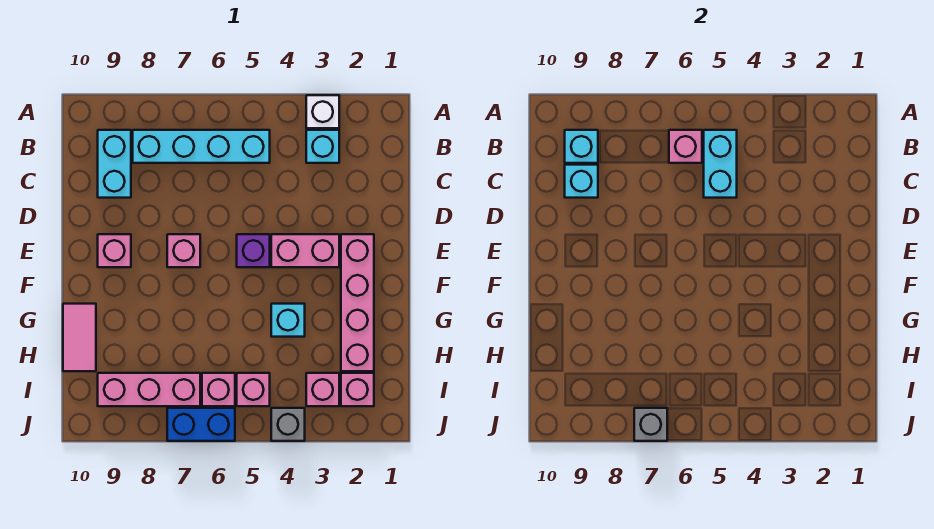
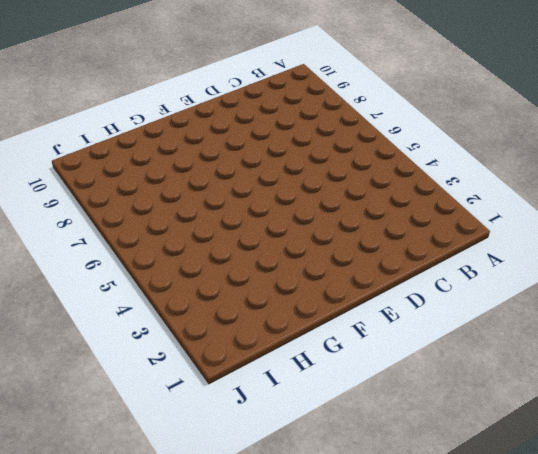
none -> white 1x1 brick [306,95,339,128]
none -> cyan 1x1 brick [306,130,339,163]
none -> cyan 1x4 brick [133,130,270,163]

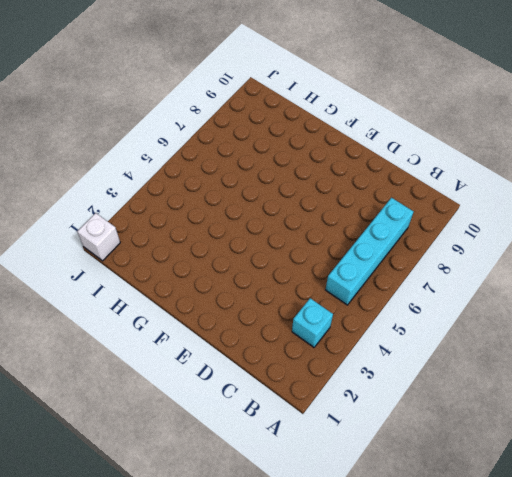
white 1x1 brick [77,213,120,261] -> white 1x1 brick moved to [306,95,339,128]
none -> cyan 1x2 brick [98,130,131,198]
none -> pink 1x4 brick [341,234,374,371]
none -> pink 1x2 brick [271,234,339,267]

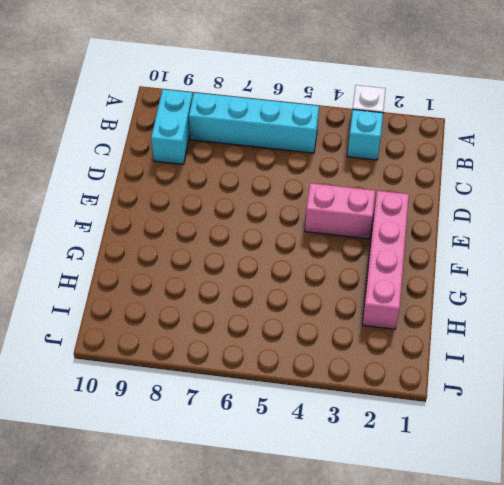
none -> purple 1x1 brick [237,234,270,267]
none -> pink 1x1 brick [167,234,200,267]
none -> pink 1x1 brick [98,234,131,267]

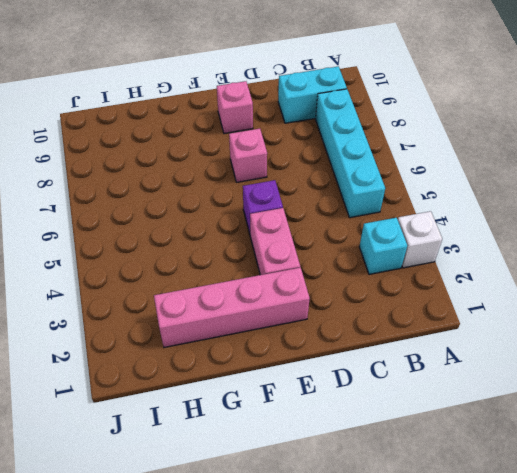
none -> cyan 1x1 brick [271,304,305,337]
none -> pink 1x2 tile [63,304,96,371]
none -> pink 1x1 brick [341,373,374,406]

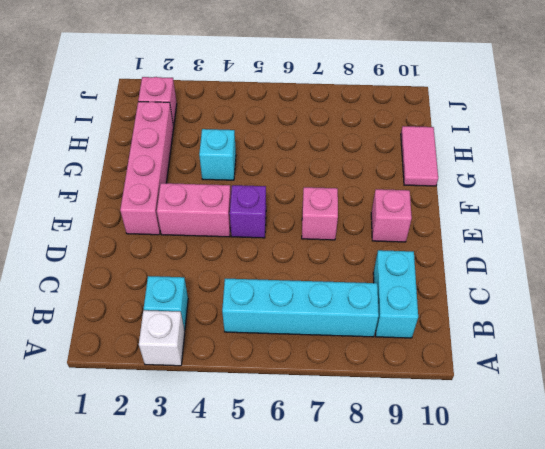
none -> pink 1x1 brick [306,373,339,406]
none -> pink 1x1 brick [237,373,270,406]
none -> pink 1x1 brick [202,373,235,406]

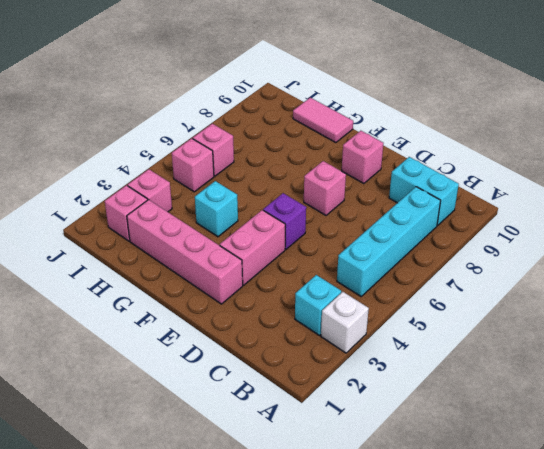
none -> pink 1x3 brick [98,373,200,406]
none -> grey 1x1 brick [271,408,305,441]
none -> blue 1x2 brick [167,408,235,441]

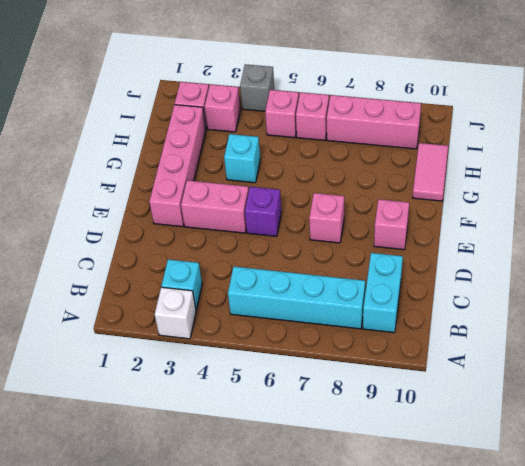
none -> blue 1x2 brick [167,408,235,441]
none -> cyan 1x2 brick [704,130,737,198]
none -> pink 1x1 brick [669,130,702,163]

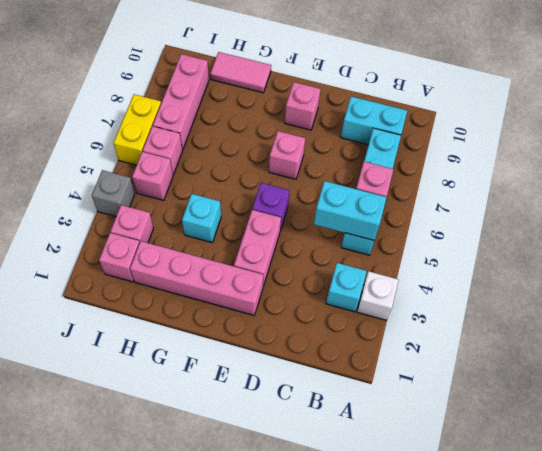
yellow 1x2 brick [114,94,161,165] -> blue 1x2 brick [167,408,235,441]
none -> cyan 1x1 brick [565,130,598,163]
none -> cyan 1x1 brick [565,165,598,198]
none -> grey 1x1 brick [634,408,667,441]

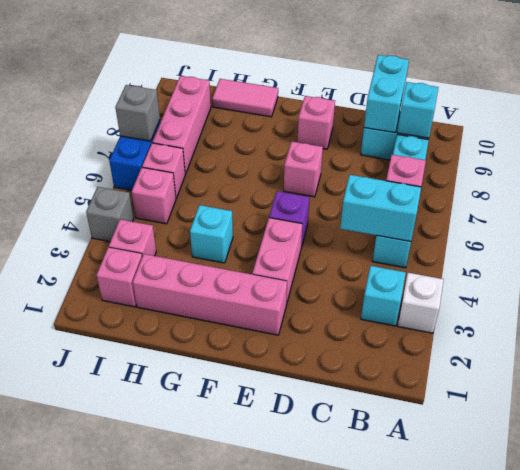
cyan 1x2 brick [364,55,409,133] -> cyan 1x1 brick [565,165,598,198]

